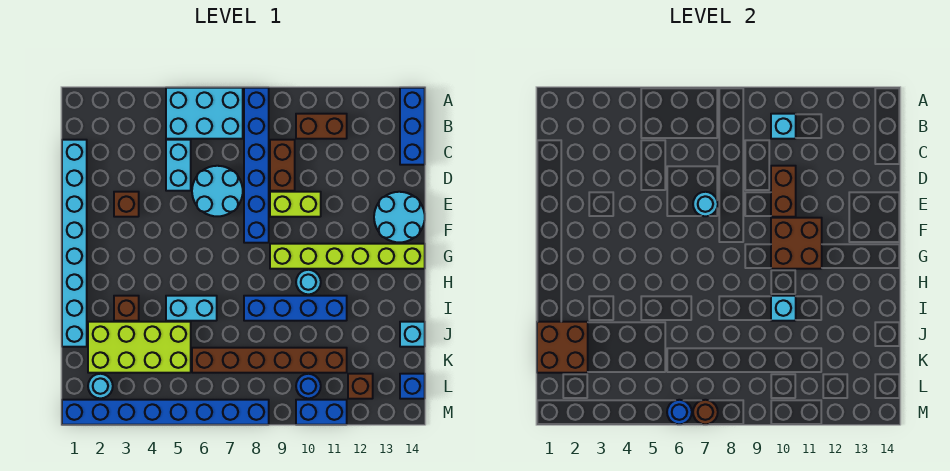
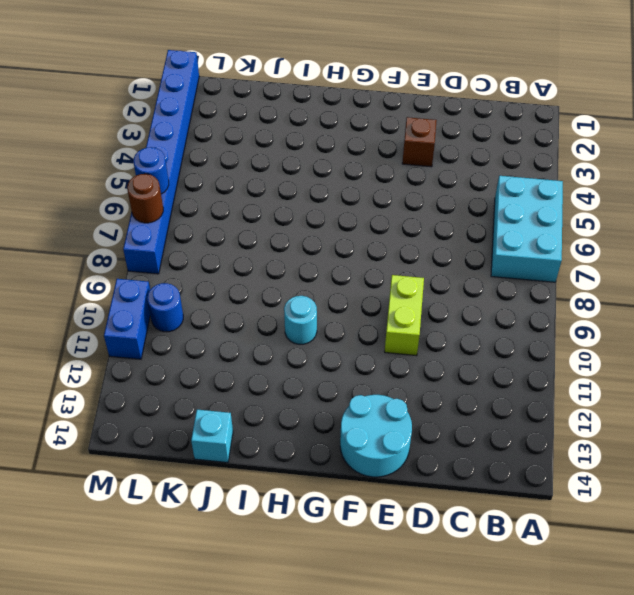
none -> blue 1x6 brick [244,88,269,243]
none -> blue 1x3 brick [400,88,425,165]
none -> brown 1x2 brick [296,114,347,139]
none -> cyan 1x8 brick [62,140,87,347]

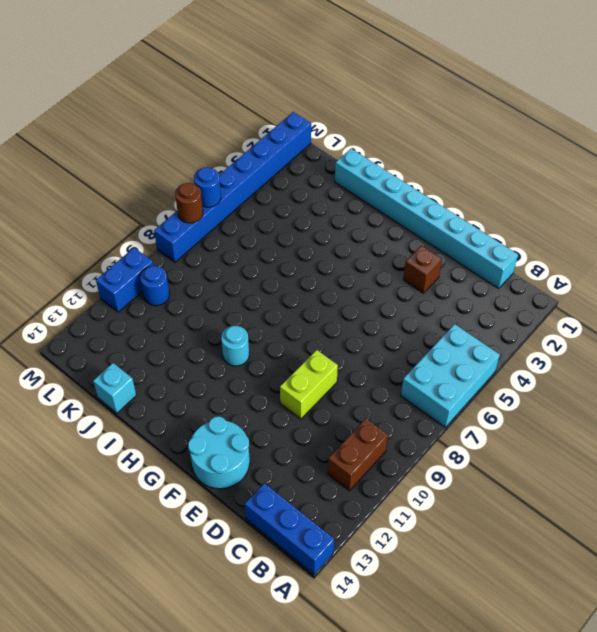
none -> blue 1x6 brick [244,88,269,243]
none -> cyan 1x2 brick [166,140,191,191]
none -> brown 1x2 brick [270,140,295,191]
none -> cyan 2x2 round brick [192,166,243,216]

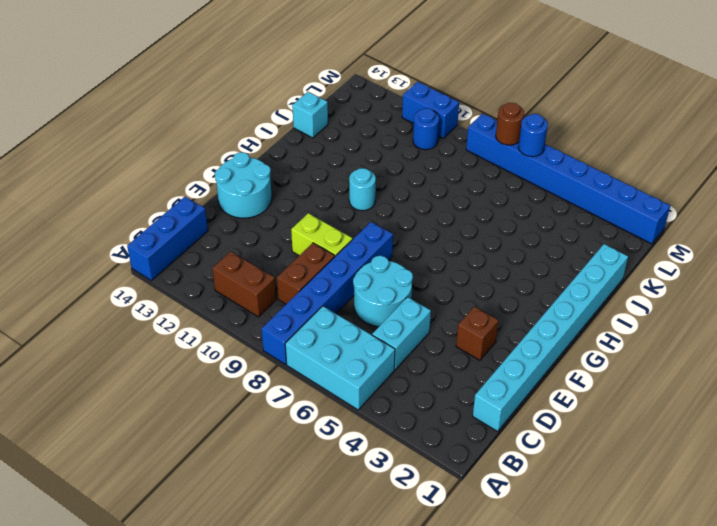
none -> lime 1x6 brick [270,244,425,269]
none -> brown 1x1 brick [114,296,139,321]
none -> cyan 1x2 brick [166,296,217,321]
none -> blue 1x4 brick [244,296,347,321]

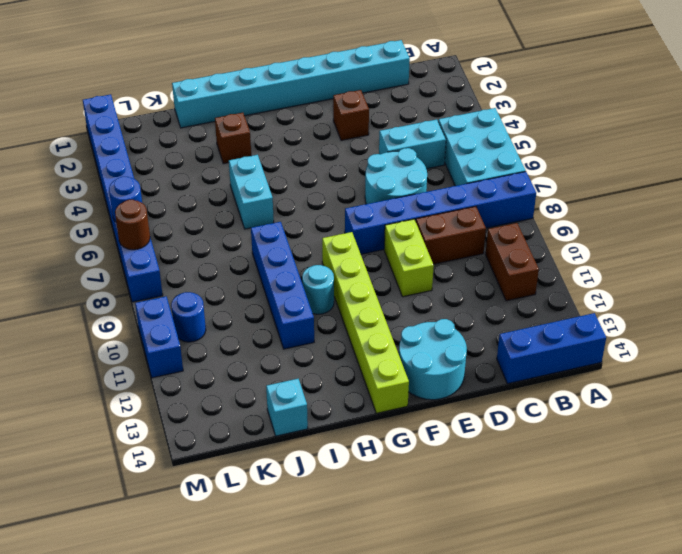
none -> lime 2x4 brick [88,322,191,373]
none -> brown 1x6 brick [192,348,347,373]
none -> cyan 1x1 round brick [88,374,113,398]
none -> brown 1x1 brick [348,374,373,399]

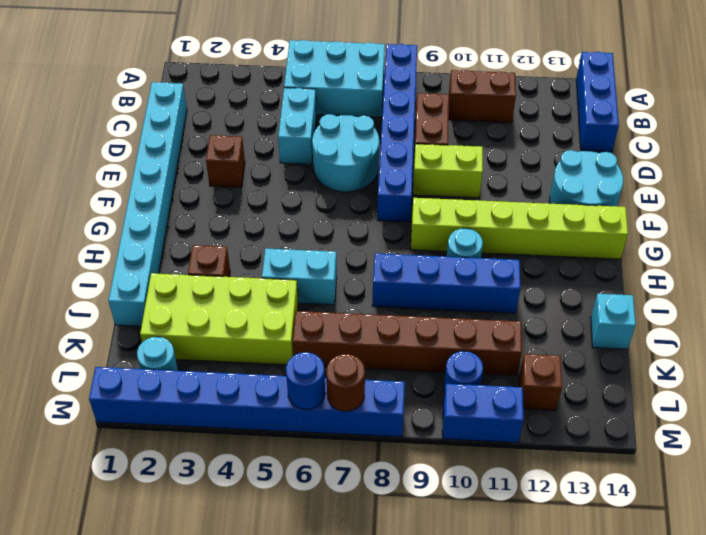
none -> blue 1x1 brick [400,374,425,399]
none -> cyan 1x1 brick [771,114,796,139]
none -> brown 1x2 brick [771,166,796,217]
none -> cyan 1x1 round brick [693,192,718,216]

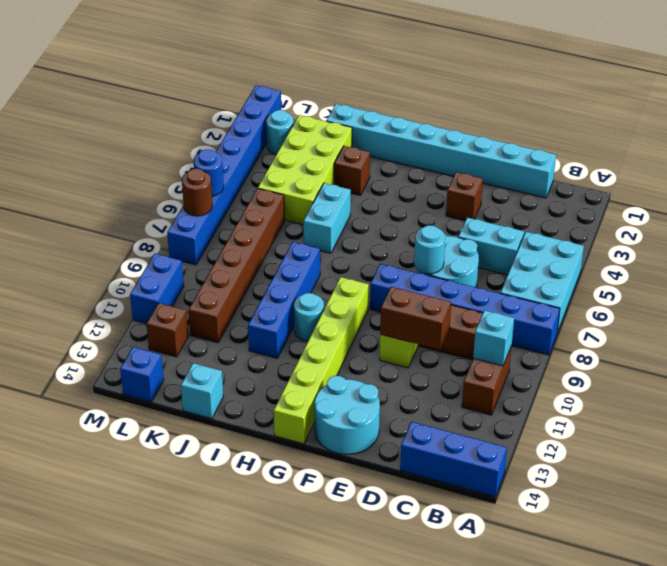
none -> blue 1x1 round brick [296,374,321,398]
none -> brown 2x2 brick [771,218,822,269]
none -> cyan 1x1 brick [771,296,796,321]
none -> brown 2x2 brick [537,322,588,373]

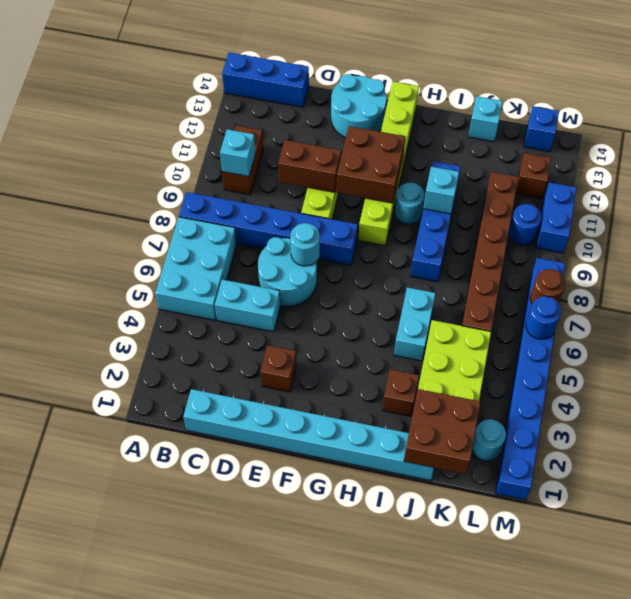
none -> brown 1x2 brick [270,140,295,191]

